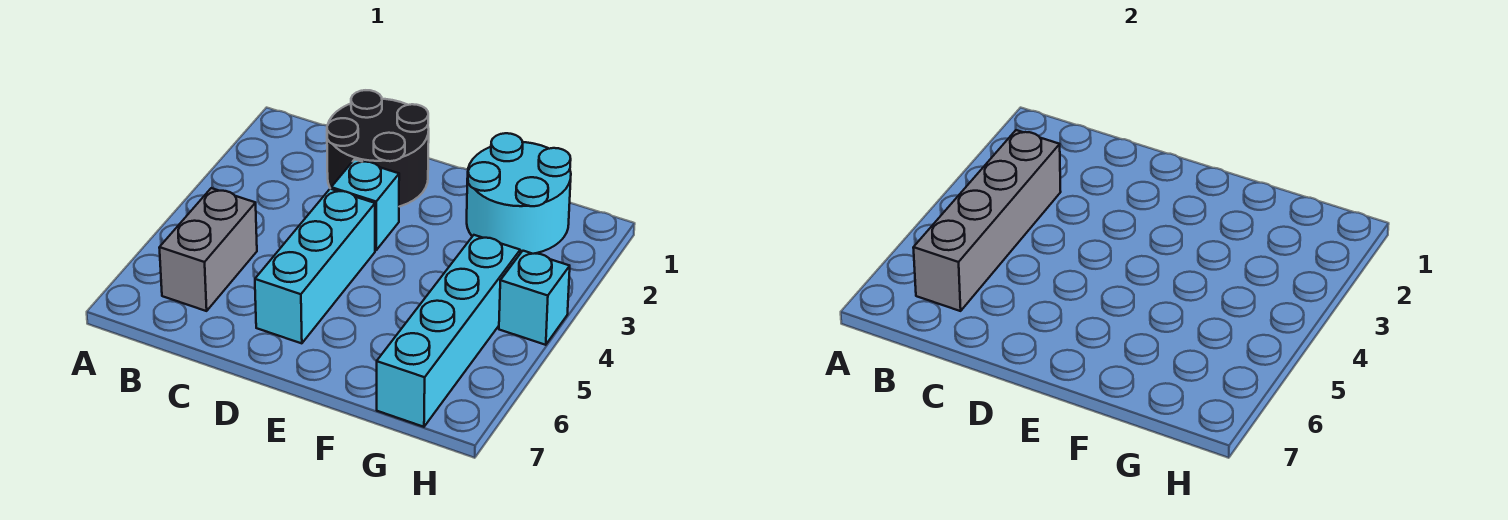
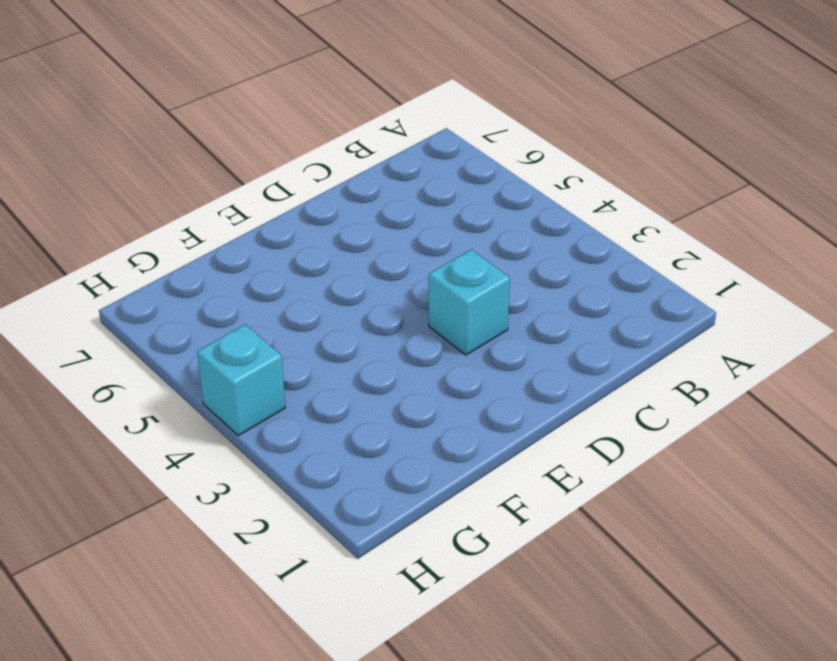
none -> grey 1x2 brick [159,188,257,311]
none -> black 2x2 round brick [327,90,429,207]

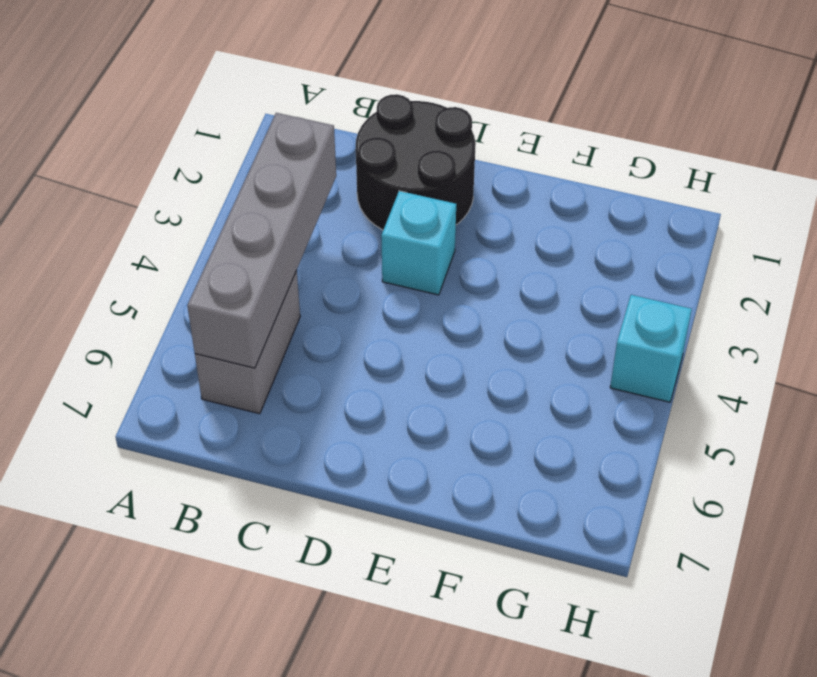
none -> cyan 1x3 brick [255,189,375,343]
none -> cyan 2x2 round brick [467,133,571,254]

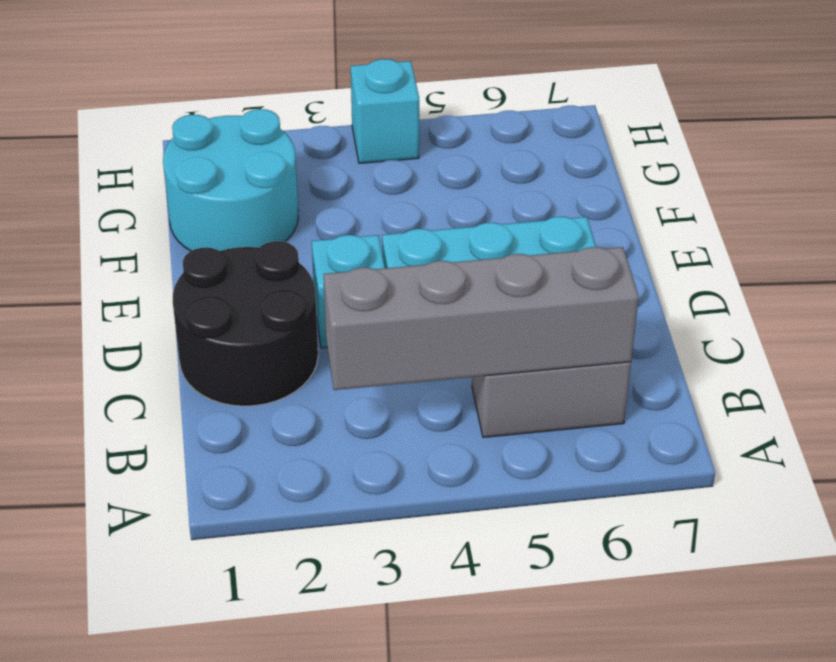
none -> cyan 1x4 brick [377,235,520,427]

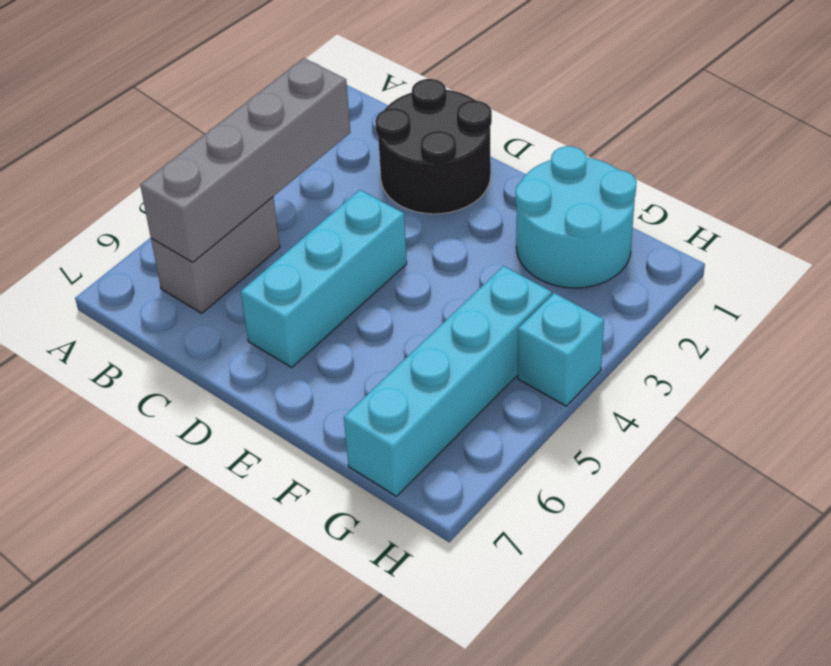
none -> cyan 1x1 brick [331,159,399,250]

